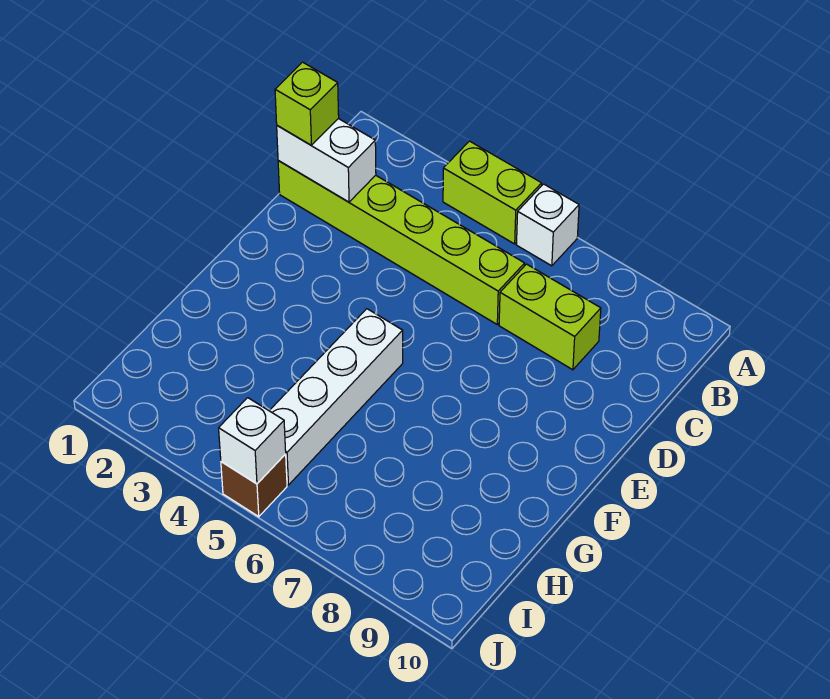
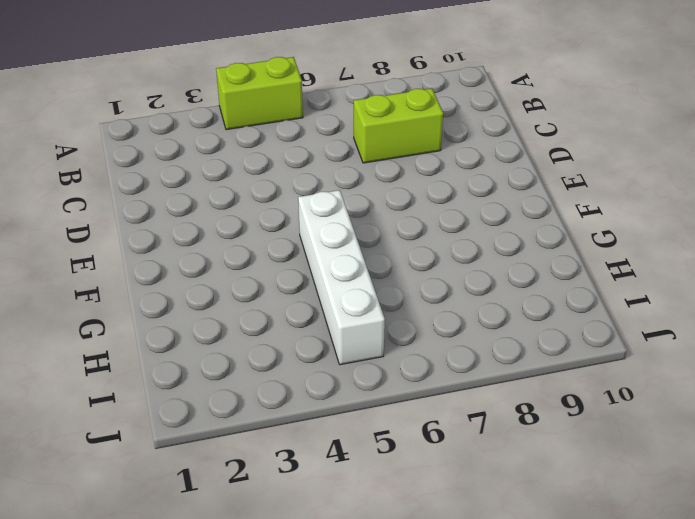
none -> white 1x1 brick [517,184,579,266]
none -> lime 1x6 brick [278,161,525,324]

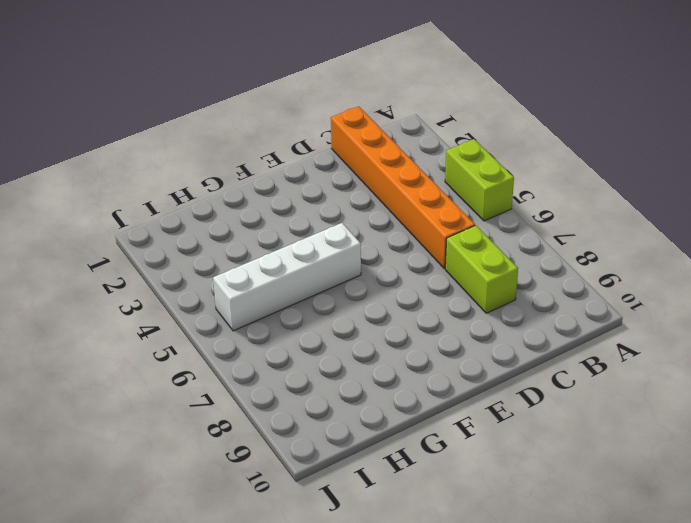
orange 1x6 brick [331,106,475,269] -> lime 1x6 brick [278,161,525,324]
none -> white 1x1 brick [517,184,579,266]
none -> brown 1x1 brick [221,454,287,517]

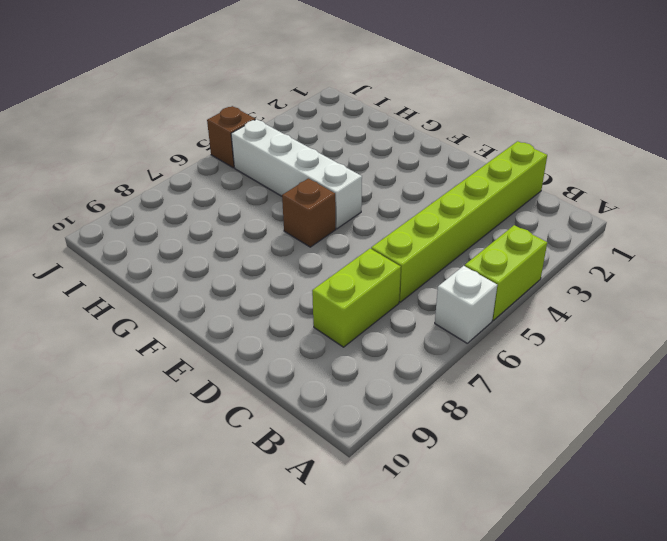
brown 1x1 brick [282,178,336,247] -> none
none -> white 1x2 brick [277,119,376,202]
none -> white 1x1 brick [219,398,286,484]

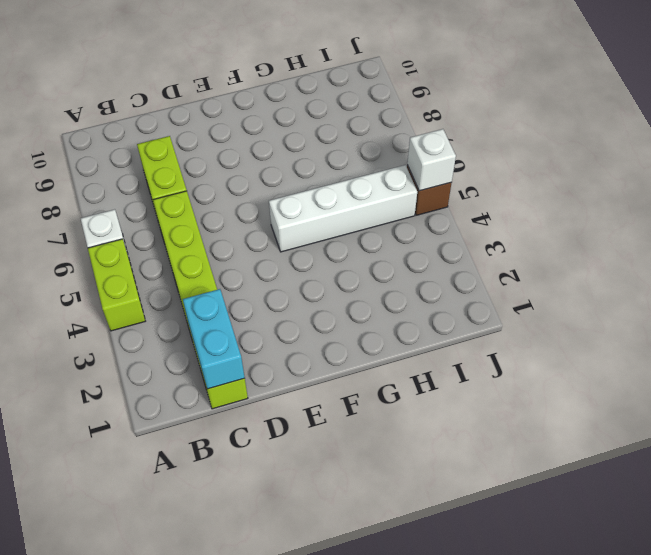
cyan 1x2 brick [183,289,245,389] -> white 1x2 brick [277,119,376,202]
none -> lime 1x1 brick [275,62,339,145]

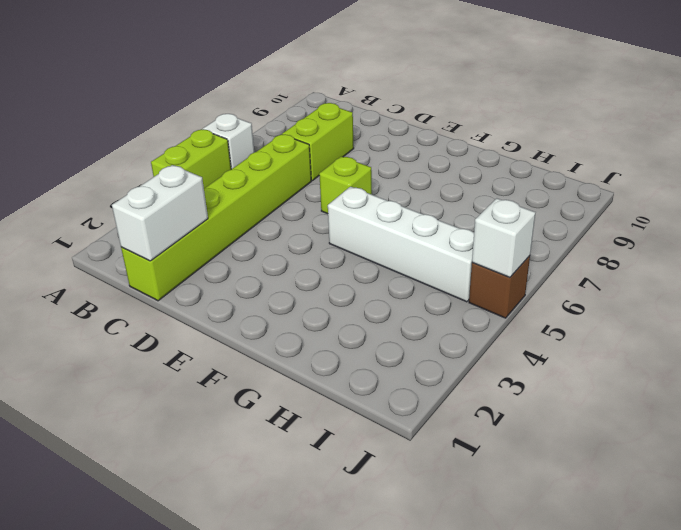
lime 1x1 brick [319,156,372,214] -> lime 1x1 brick moved to [275,62,339,145]

